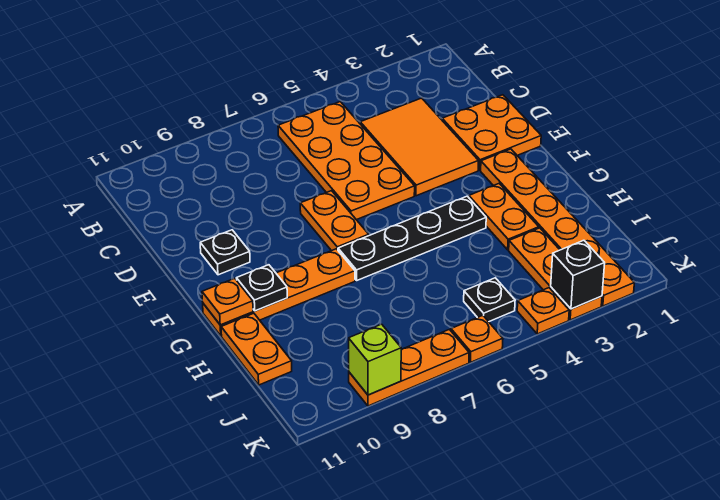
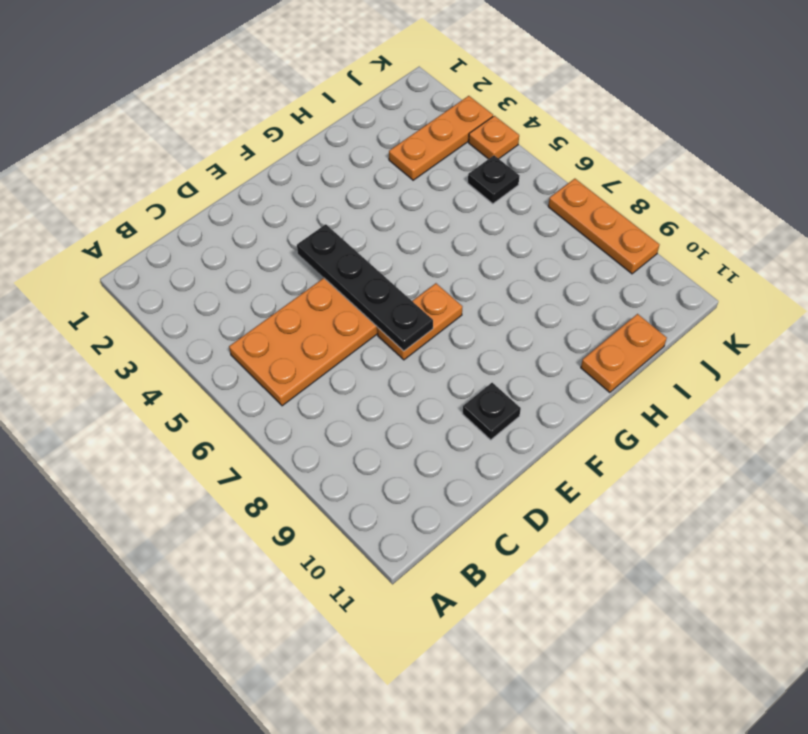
black 1x4 plate [297,224,433,351] -> black 1x4 plate moved to [338,196,486,280]
none -> orange 2x3 tile [360,98,478,196]
none -> orange 2x2 plate [442,95,541,170]
none -> orange 1x6 plate [481,149,634,306]

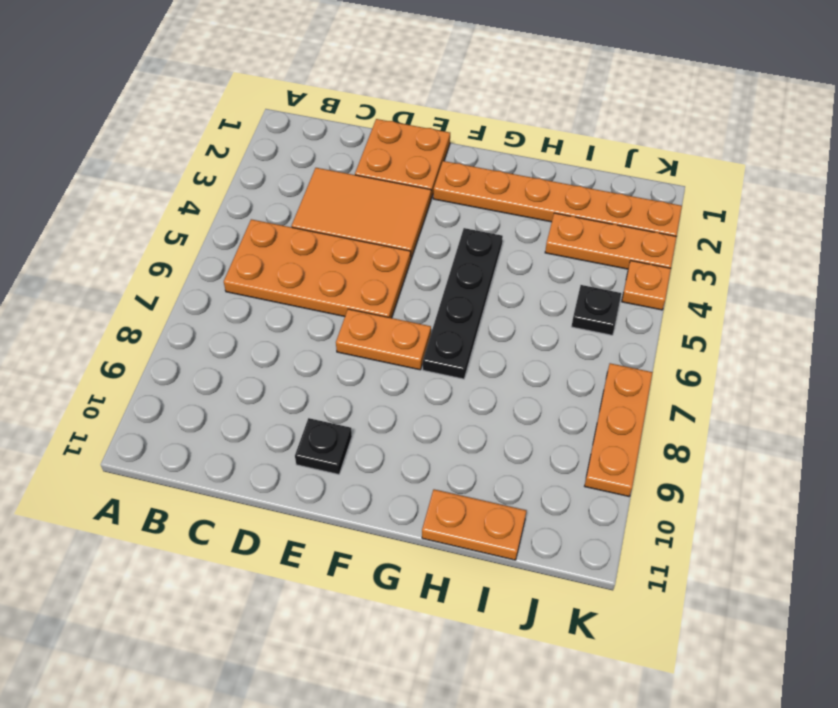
none -> orange 1x2 plate [469,184,539,250]
none -> orange 1x4 plate [203,249,355,336]
none -> orange 1x1 plate [451,315,503,362]

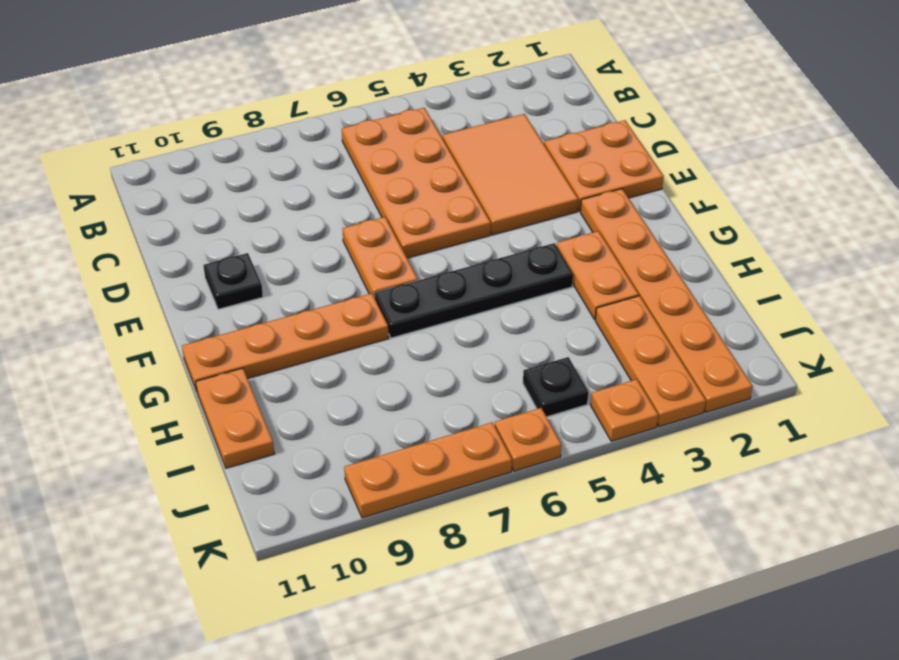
none -> black 1x1 plate [237,265,287,311]
none -> orange 1x1 plate [202,278,253,325]
none -> black 1x1 brick [551,240,605,309]

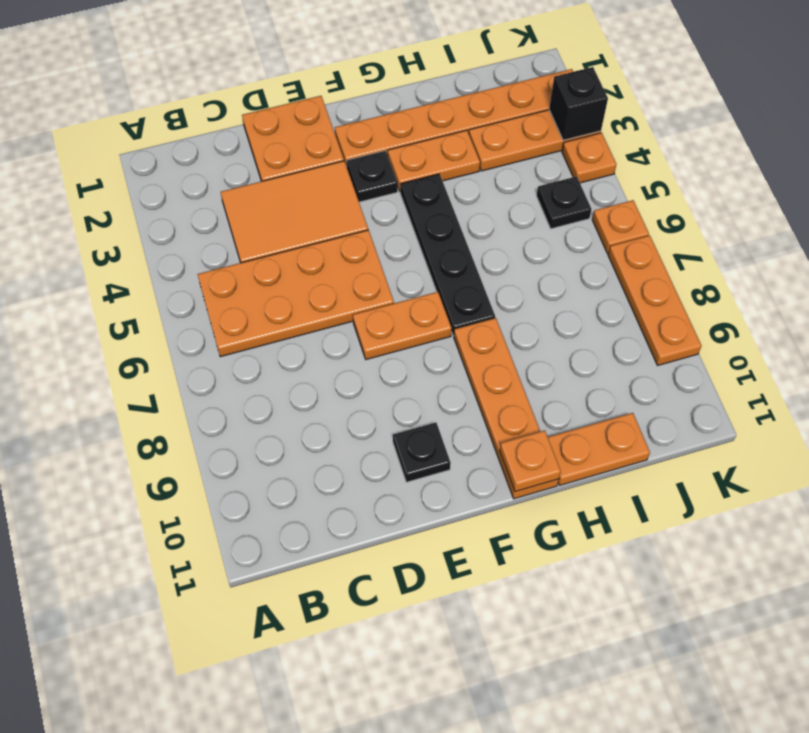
black 1x1 plate [346,151,398,202] -> black 1x1 plate moved to [237,265,287,311]
none -> lime 1x1 brick [349,324,401,395]

